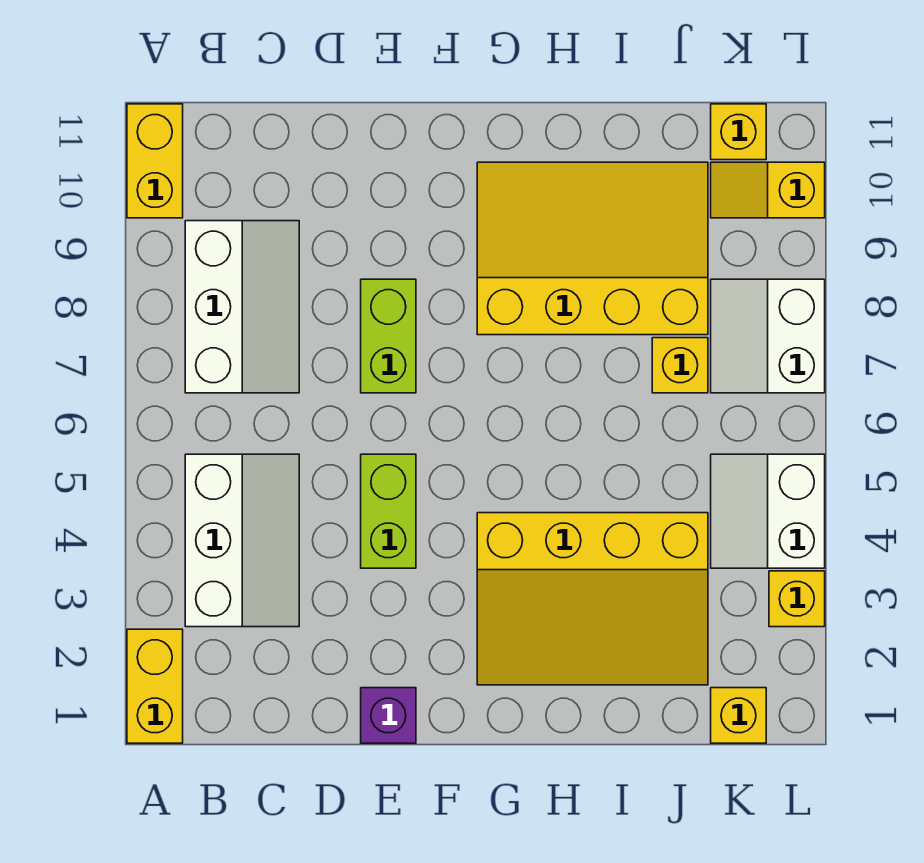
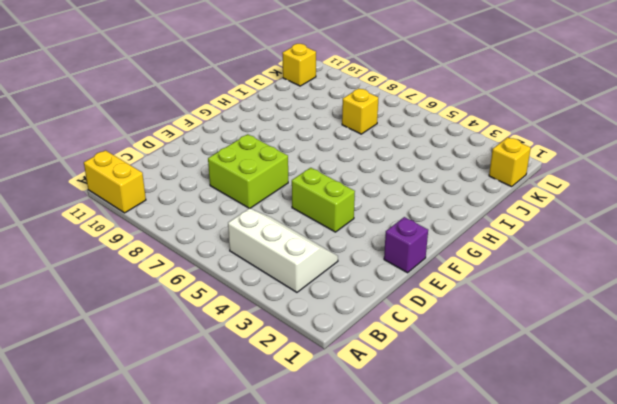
lime 2x2 brick [208,134,288,208] -> lime 1x2 brick [361,279,416,393]
none -> yellow 1x2 brick [127,629,183,743]
none -> white 2x3 slope [185,221,299,393]
none -> yellow 3x4 slope [477,513,708,685]

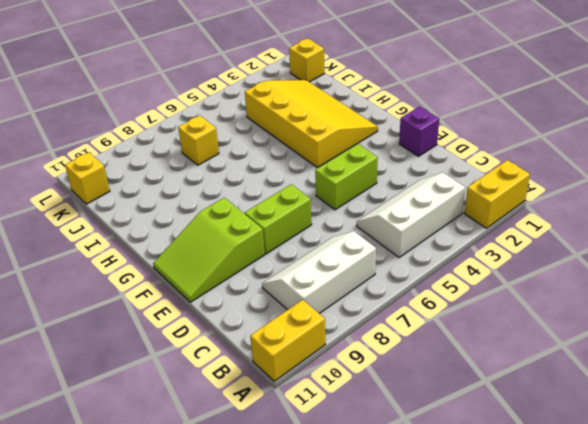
lime 2x3 slope [153,198,265,302] -> none
none -> yellow 3x4 slope [477,162,708,335]
none -> white 2x2 slope [711,454,825,568]
none -> white 2x2 slope [711,279,825,393]

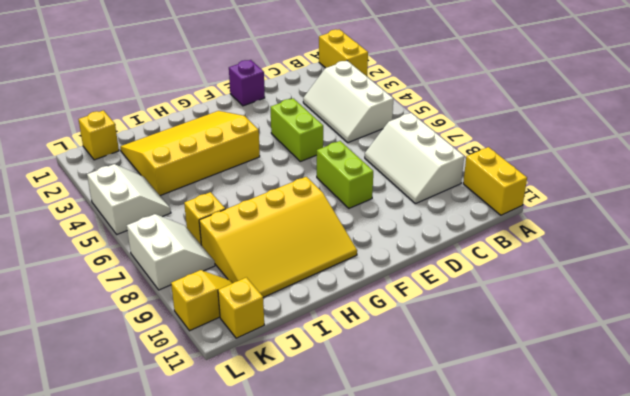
none -> yellow 1x1 brick [769,571,825,627]

